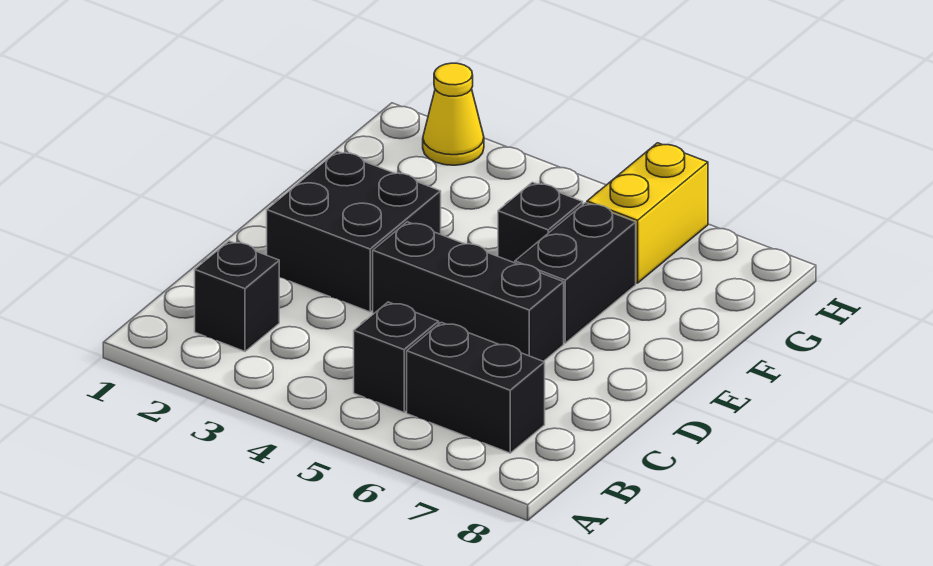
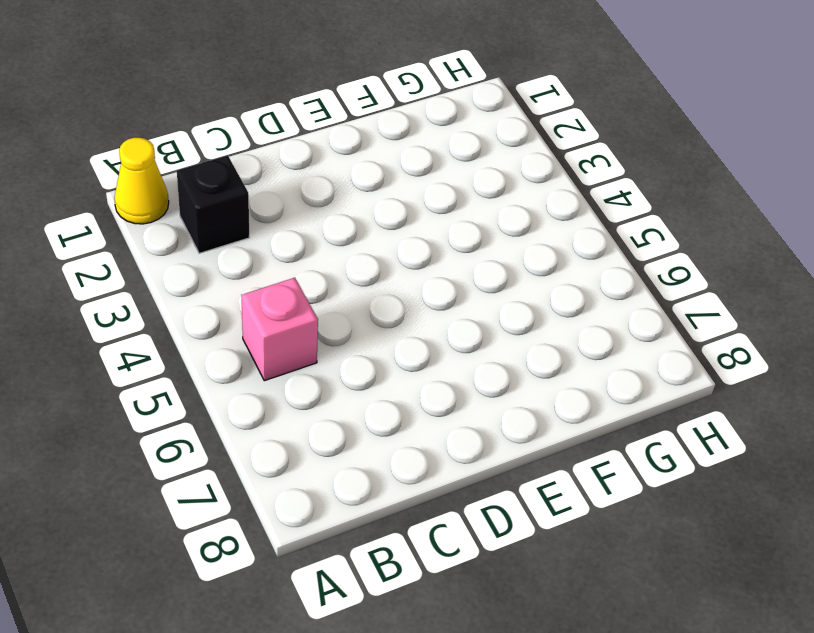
yellow 1x1 cone [114,138,169,224] -> yellow 1x1 cone moved to [423,63,484,165]
pink 1x1 brick [241,278,318,381] -> black 1x1 brick [354,302,439,412]
none -> black 1x2 brick [407,322,545,453]
none -> black 2x2 brick [267,151,441,312]

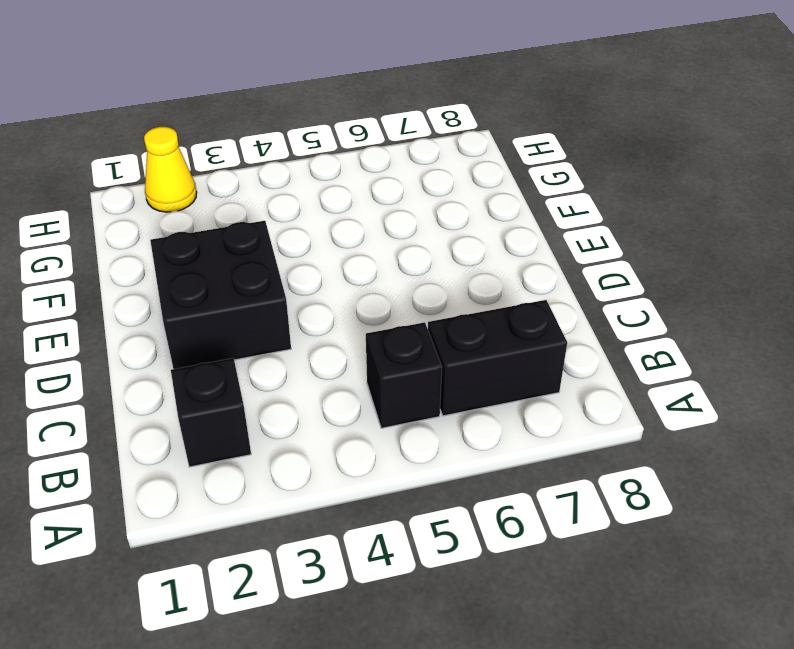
none -> black 1x3 brick [373,222,564,361]
none -> black 1x2 brick [515,203,636,343]

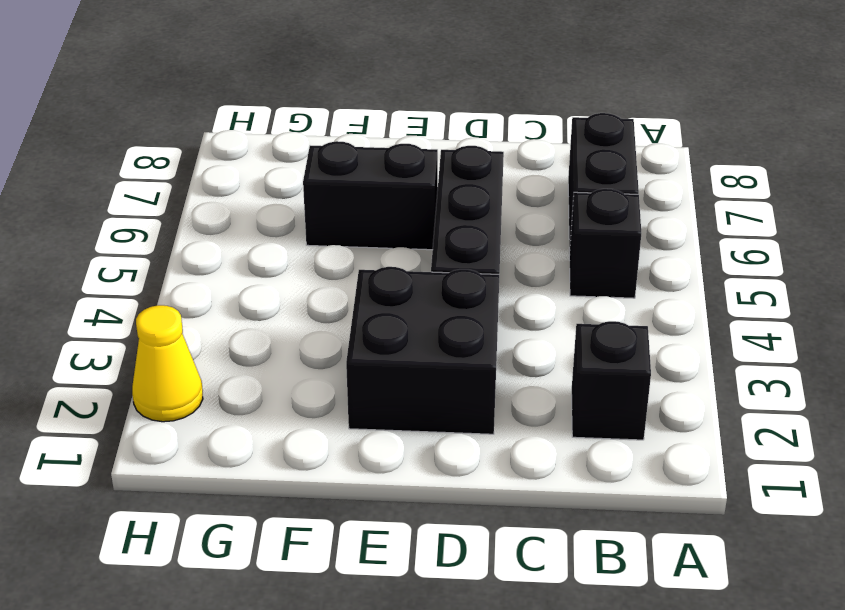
none -> black 1x1 brick [498,182,583,263]
none -> yellow 1x2 brick [587,143,708,283]

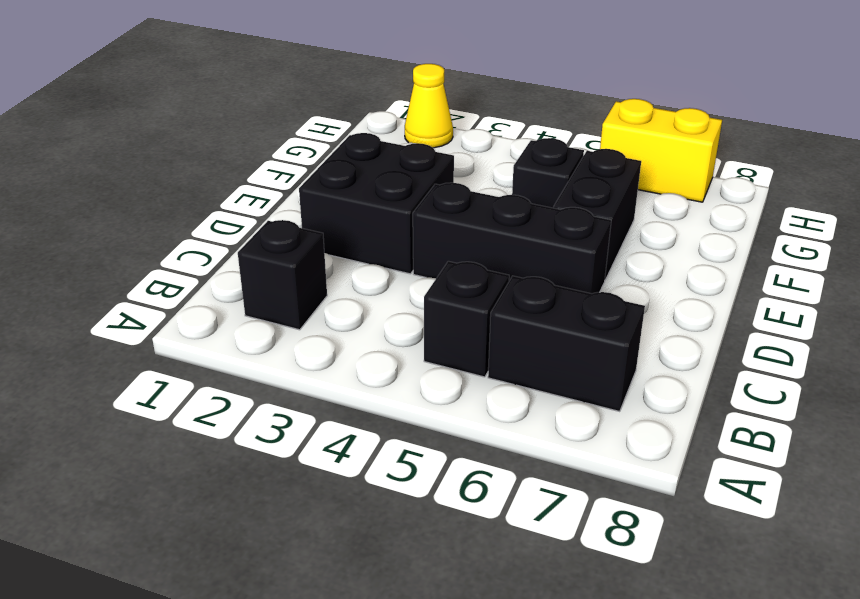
yellow 1x2 brick [600,99,722,202] -> yellow 1x2 brick turned to [587,143,708,283]

